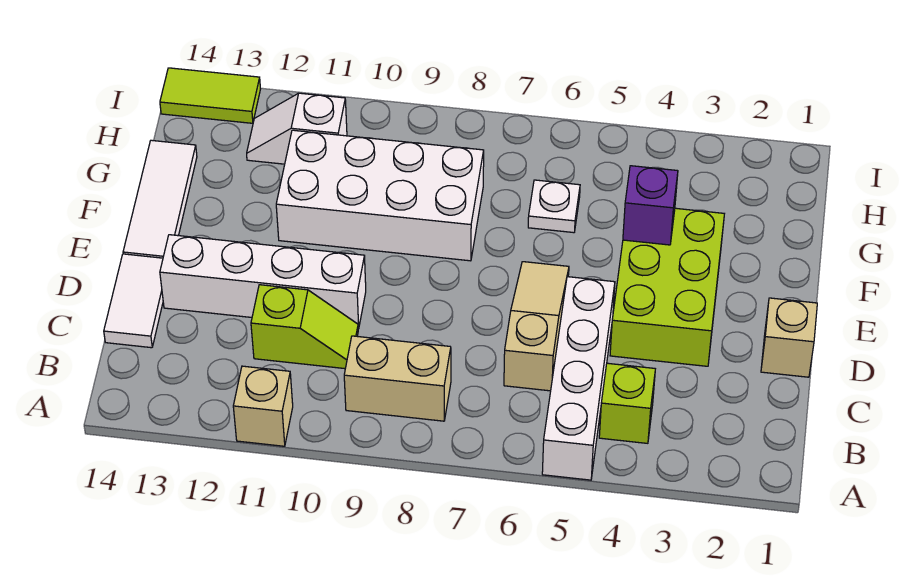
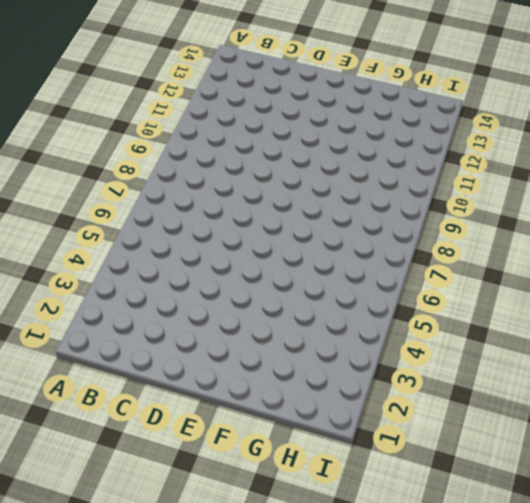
none -> white 1x4 brick [542,277,615,480]
none -> tan 1x1 brick [233,366,293,446]
none -> lime 1x1 brick [599,363,655,443]

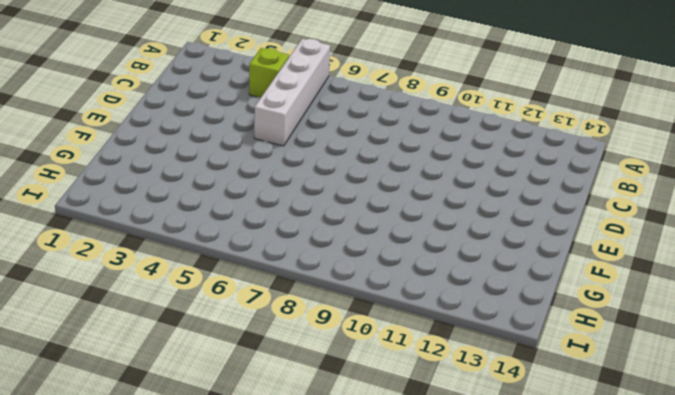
none -> tan 1x1 brick [233,366,293,446]
none -> tan 1x2 brick [344,336,451,421]
none -> tan 1x3 slope [504,262,569,391]

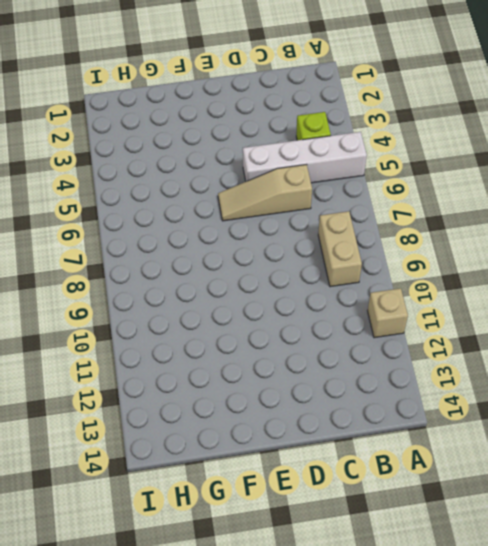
none -> lime 1x2 slope [251,285,358,369]
none -> white 1x2 tile [104,254,163,348]
none -> tan 1x1 brick [761,298,817,377]

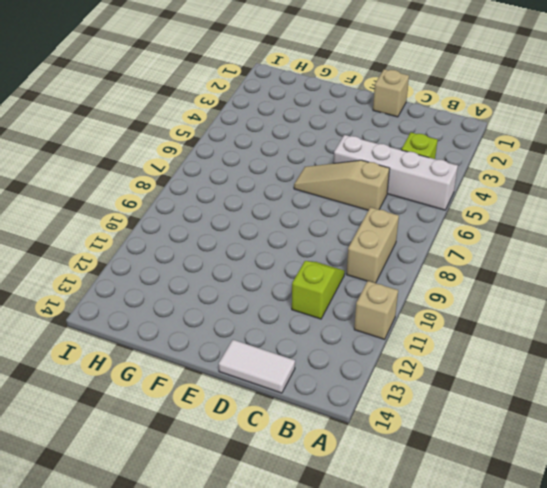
none -> lime 2x3 brick [610,208,724,366]
none -> white 1x4 brick [160,235,366,329]
none -> white 1x3 tile [123,140,197,258]

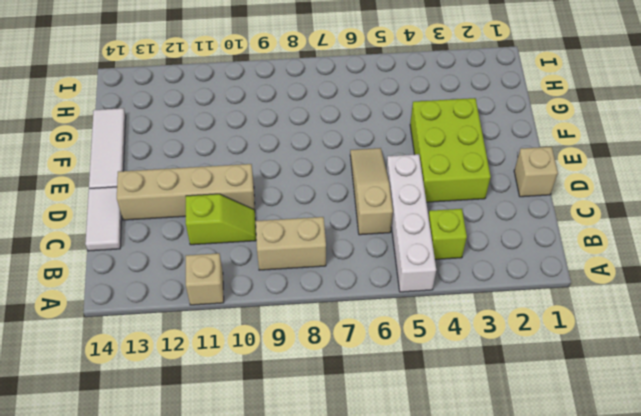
tan 1x4 brick [117,164,255,220] -> white 1x4 brick [160,235,366,329]
none -> white 2x4 brick [276,130,484,261]
none -> white 1x1 plate [528,180,580,233]
none -> white 1x2 slope [247,93,347,164]

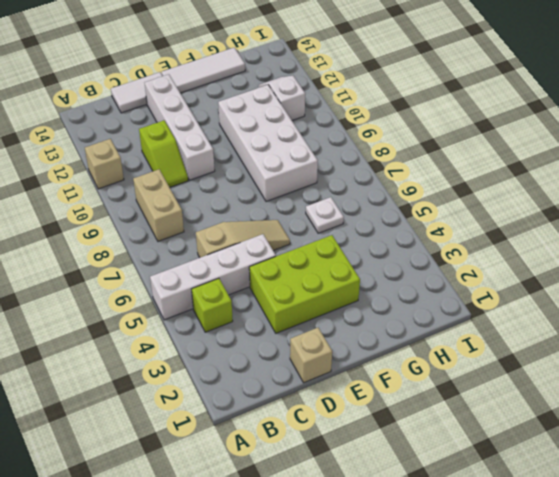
none -> lime 1x2 tile [160,68,260,123]
none -> purple 1x1 brick [623,166,678,245]

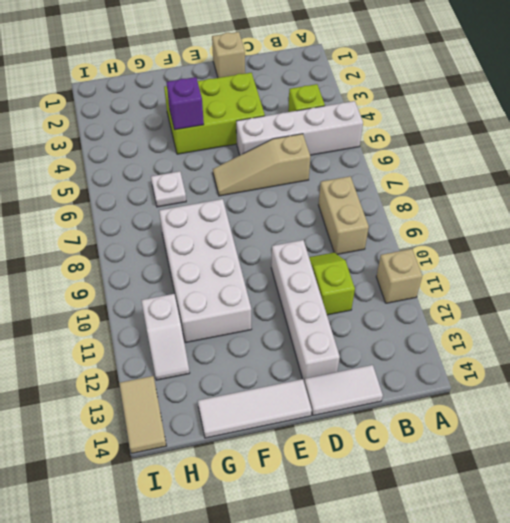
tan 1x2 tile [119,376,166,453] -> lime 1x2 tile [160,68,260,123]

